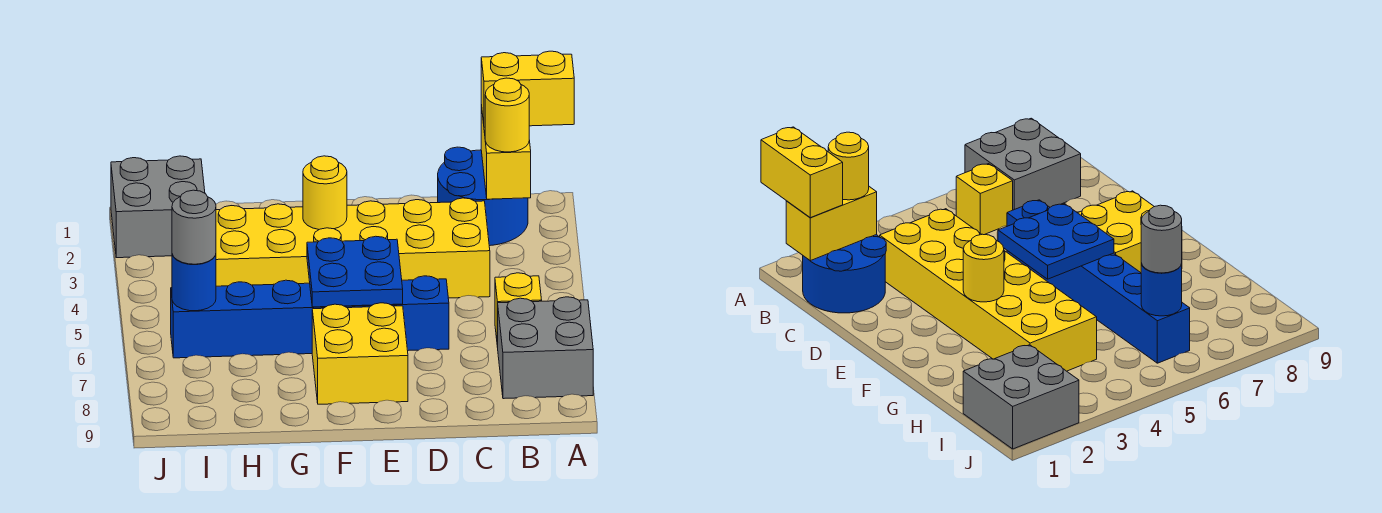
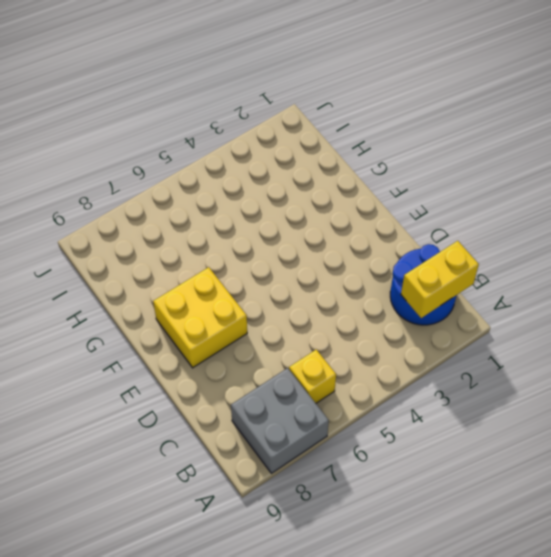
none -> yellow 2x6 brick [216,198,490,298]
none -> blue 1x6 brick [171,276,449,358]
none -> grey 2x2 brick [111,156,205,258]

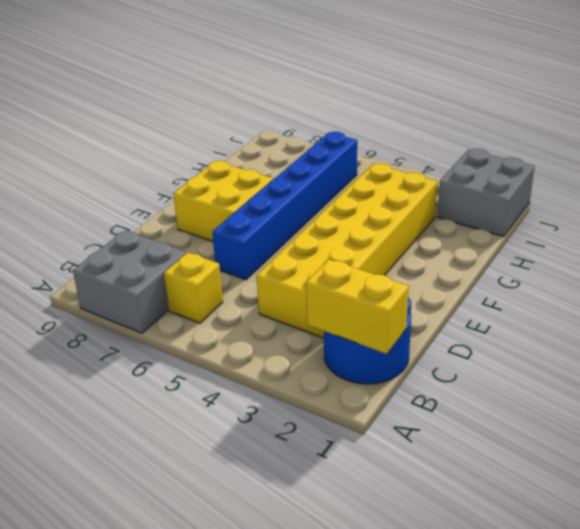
none -> blue 2x2 plate [307,236,403,307]
none -> yellow 1x1 round brick [303,156,347,229]
none -> blue 1x1 round brick [172,254,216,311]

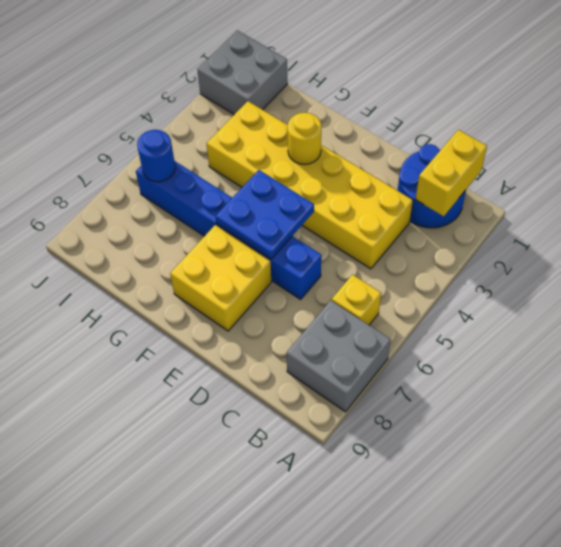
none -> yellow 1x2 brick [481,51,574,127]
none -> yellow 1x1 round brick [485,78,529,152]
none -> grey 1x1 round brick [172,190,216,264]

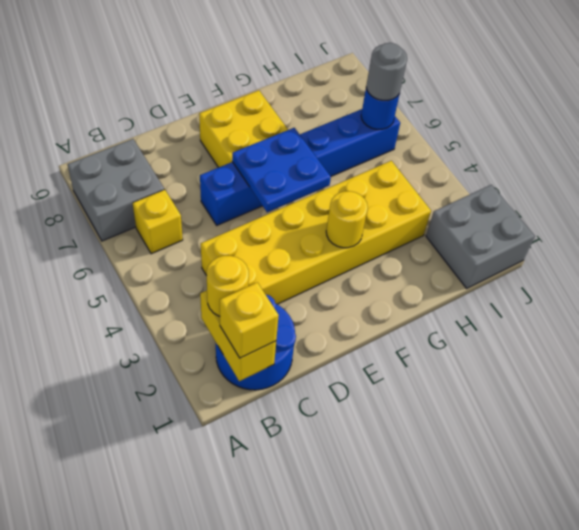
yellow 1x1 brick [220,282,279,358] -> yellow 1x2 brick [481,51,574,127]

